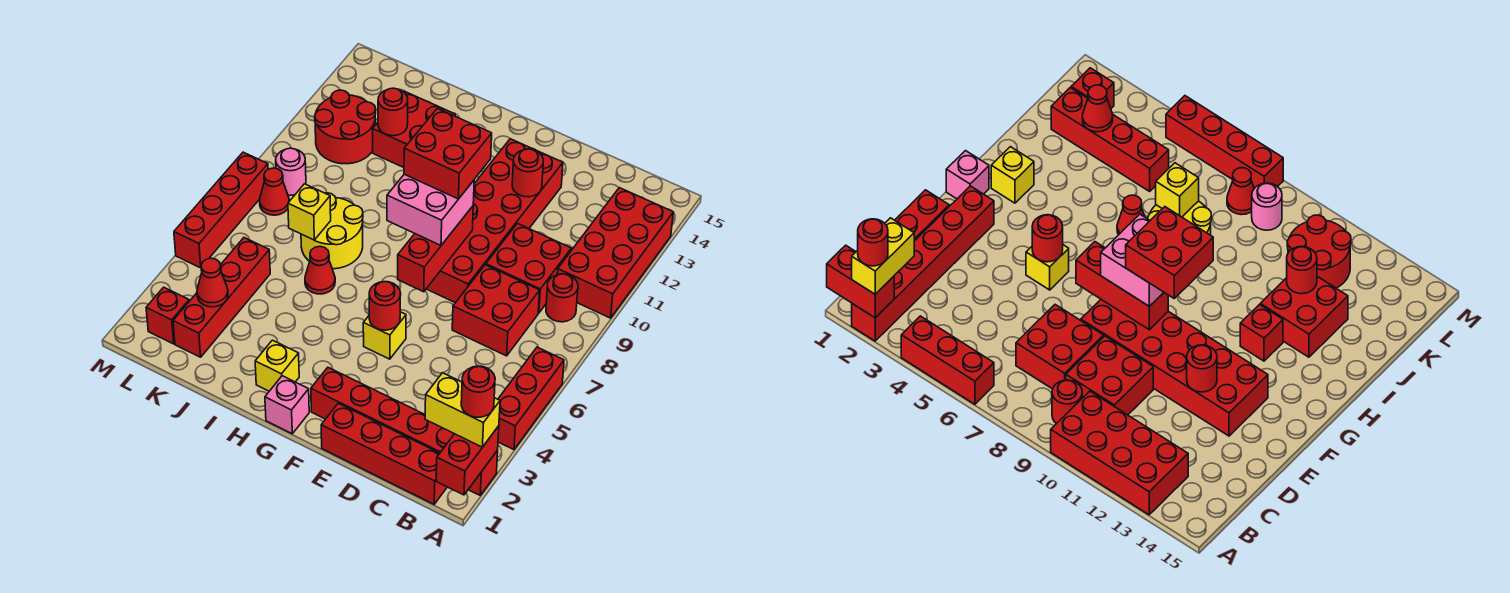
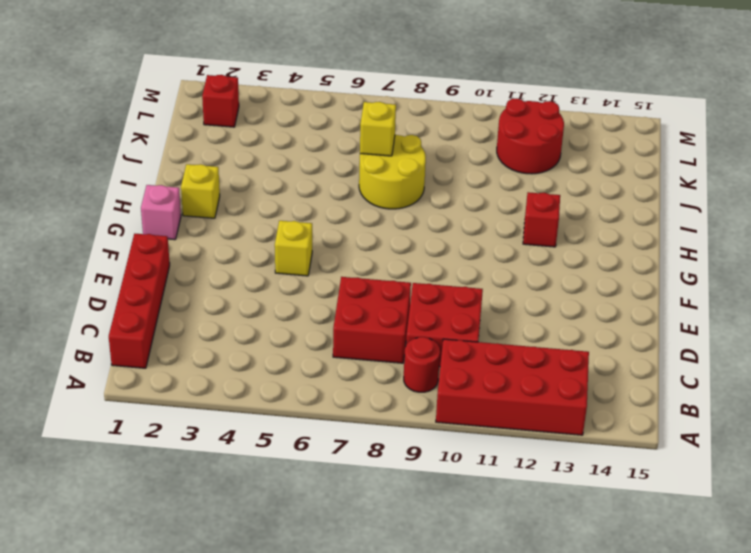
none -> red 1x6 brick [311,368,498,495]
none -> red 1x3 brick [498,347,564,450]
none -> red 2x6 brick [427,139,563,303]
none -> red 1x1 cone [305,246,335,294]

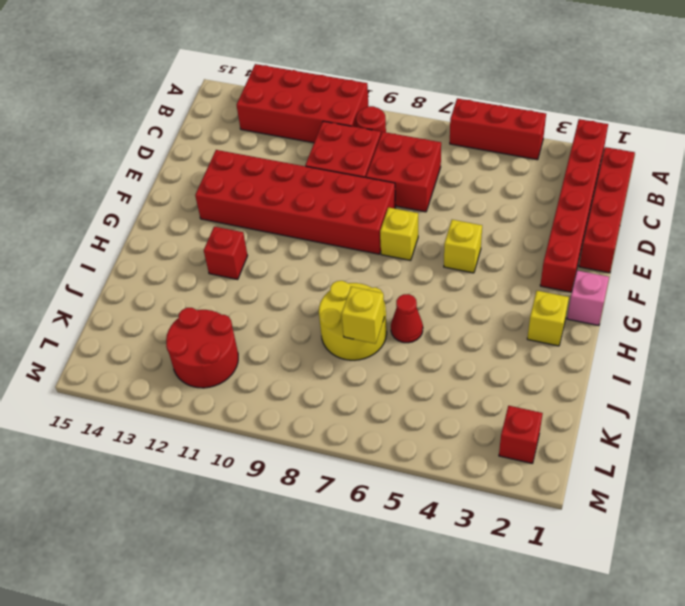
yellow 1x1 brick [380,208,418,260] -> none
none -> red 2x2 brick [373,91,455,168]
none -> red 1x4 brick [173,238,270,357]
none -> red 1x1 cone [260,168,289,215]
none -> pink 1x1 round brick [276,148,306,195]

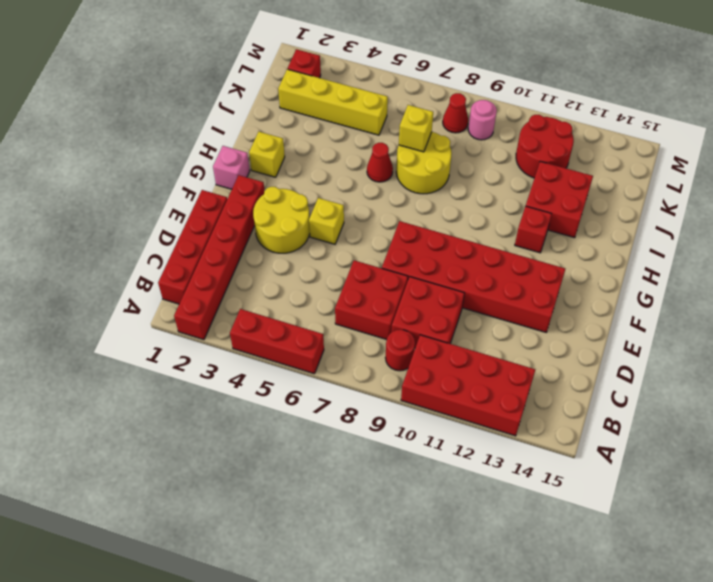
yellow 2x2 round brick [253,187,310,253] -> none
yellow 1x4 brick [278,69,388,135] -> red 1x4 brick [173,238,270,357]
none -> red 1x4 brick [174,152,268,268]
none -> red 1x2 brick [436,426,499,495]
none -> red 1x1 round brick [512,149,543,197]
none -> red 1x1 round brick [369,282,401,330]

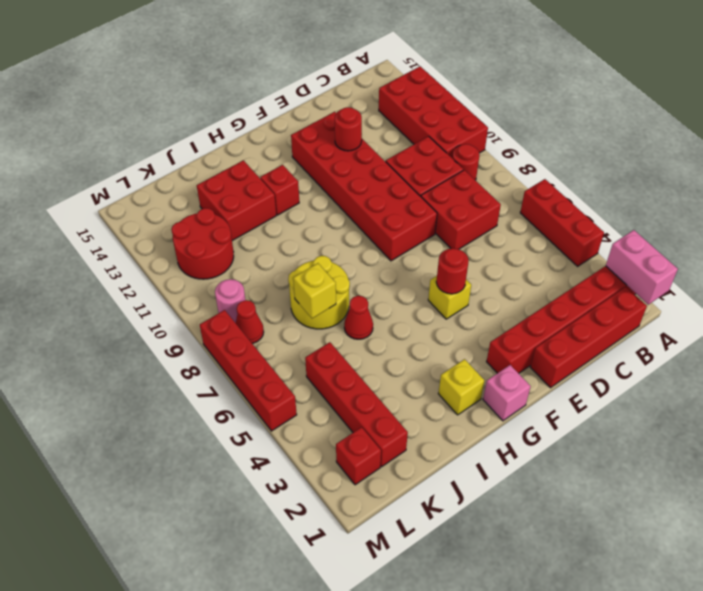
pink 1x2 brick [606,230,678,305] -> red 1x2 brick [436,426,499,495]
none -> red 1x3 brick [398,206,473,292]
none -> red 1x1 round brick [378,88,408,136]
none -> red 1x1 cone [197,258,228,307]
none -> yellow 1x2 brick [425,373,500,447]

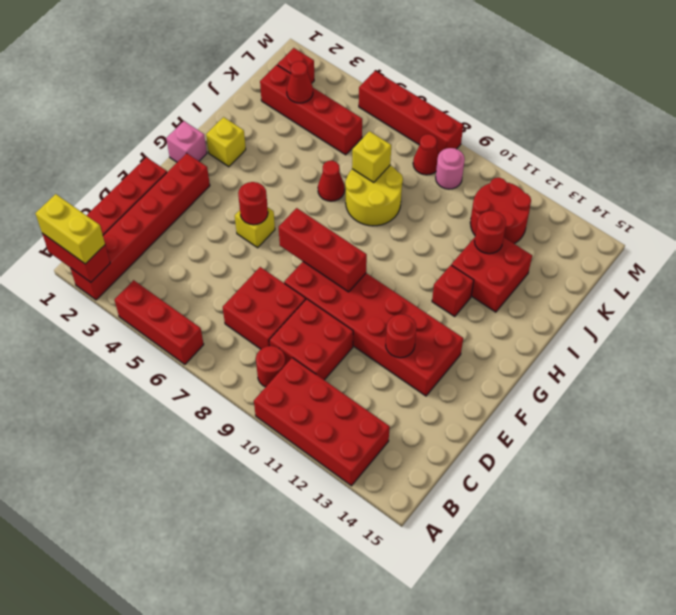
yellow 1x2 brick [35,194,105,264] -> yellow 1x2 brick turned to [425,373,500,447]
none -> pink 2x2 brick [387,174,474,245]
none -> red 1x1 round brick [461,366,495,417]
none -> red 2x2 brick [404,108,492,199]

